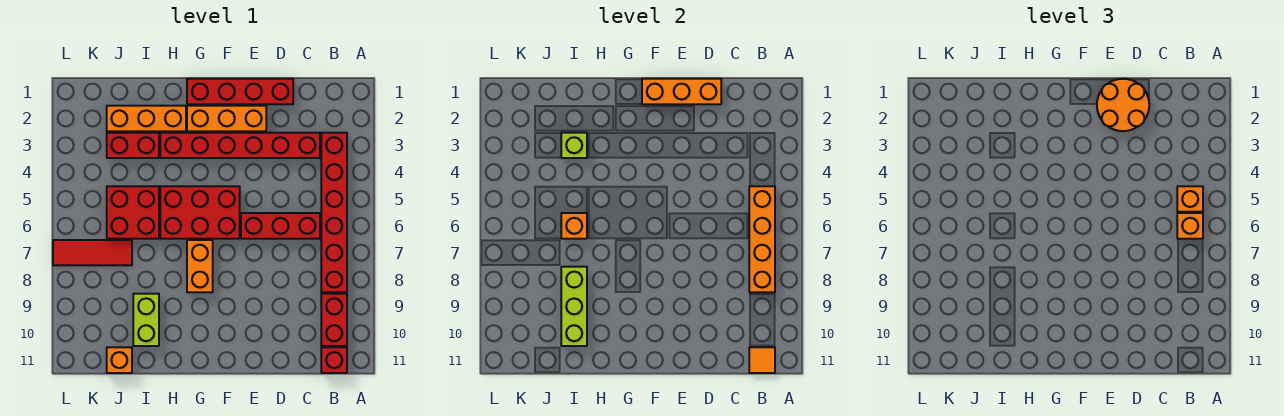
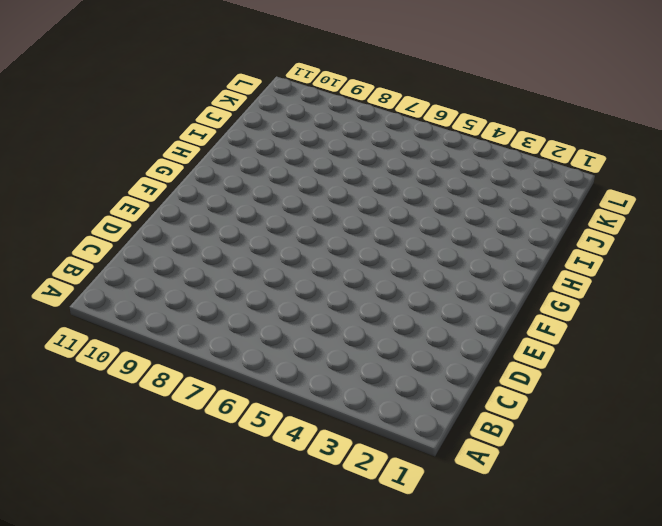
none -> red 1x6 brick [321,133,347,292]
none -> red 1x2 brick [321,294,347,346]
none -> red 1x1 brick [321,347,347,373]

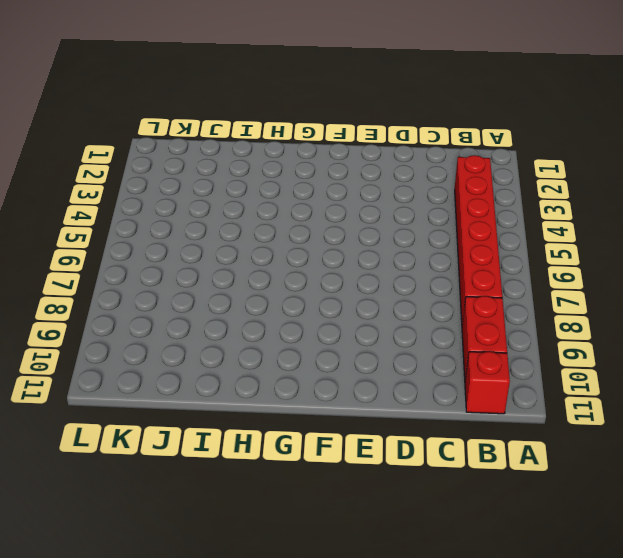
none -> red 1x6 brick [160,133,320,158]
none -> red 1x3 brick [241,213,320,239]
none -> red 1x4 brick [187,79,293,104]

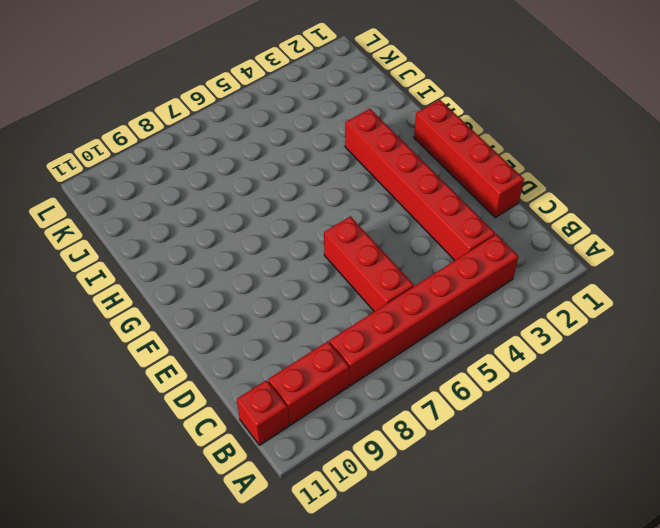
none -> orange 1x3 brick [187,106,266,131]
none -> red 2x3 brick [160,186,240,239]
none -> orange 1x2 brick [187,240,213,292]

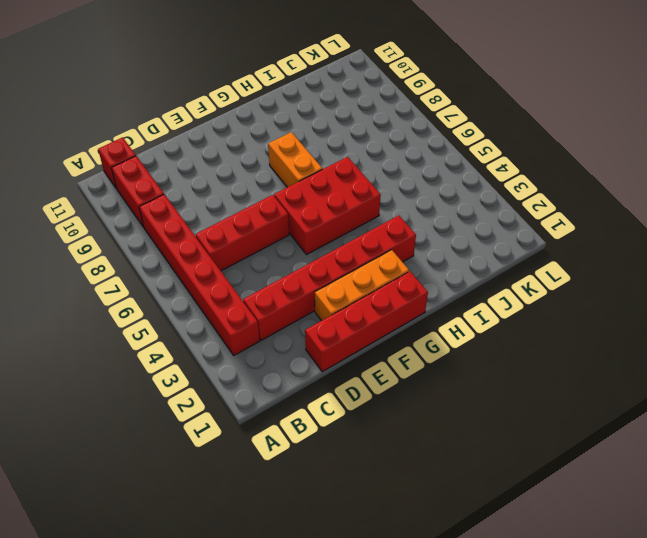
none -> orange 1x3 brick [107,106,186,131]
none -> red 1x2 brick [107,133,159,158]
none -> red 2x2 brick [107,186,159,239]

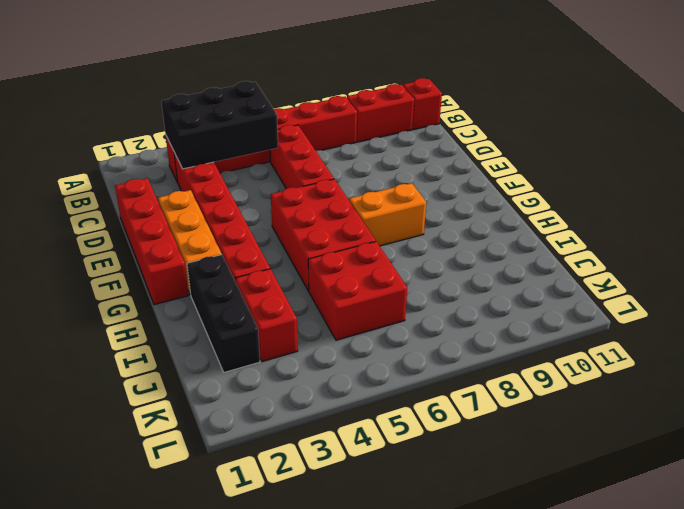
black 2x3 brick [161,81,278,169] -> orange 1x4 brick [749,186,775,292]
black 1x3 brick [187,255,260,372] -> orange 1x3 brick [107,106,186,131]
none -> lime 1x2 brick [133,294,159,346]
none -> red 1x3 tile [53,240,132,265]
none -> orange 1x1 brick [107,347,132,373]

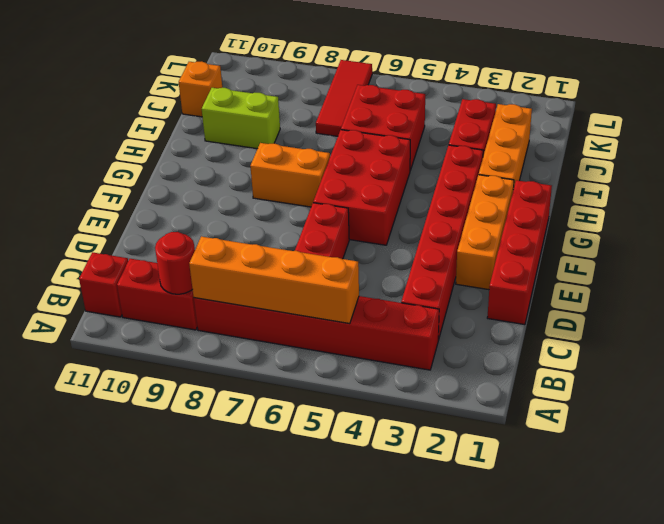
red 1x1 round brick [155,232,195,294] -> none
none -> orange 1x1 tile [749,347,775,373]
none -> orange 1x3 brick [642,79,721,104]
none -> lime 1x1 brick [561,133,587,158]

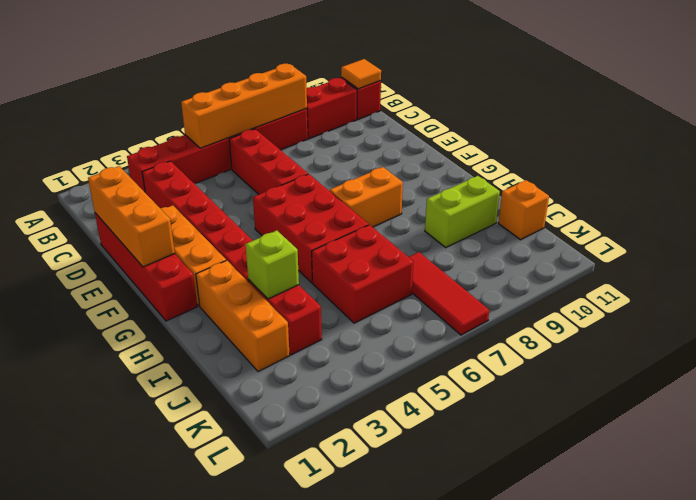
none -> orange 1x1 brick [561,213,587,239]
none -> lime 1x3 brick [561,267,587,346]
none -> orange 1x1 brick [1177,186,1203,212]

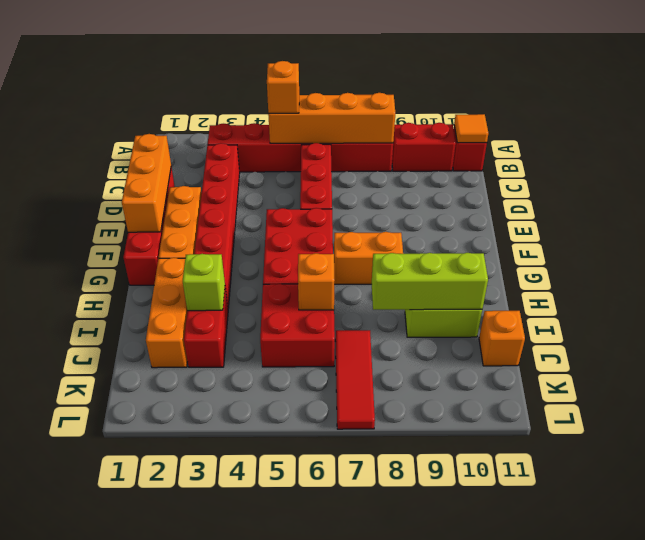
none -> orange 1x1 brick [1177,213,1203,239]
none -> orange 2x2 round brick [1097,79,1149,131]

